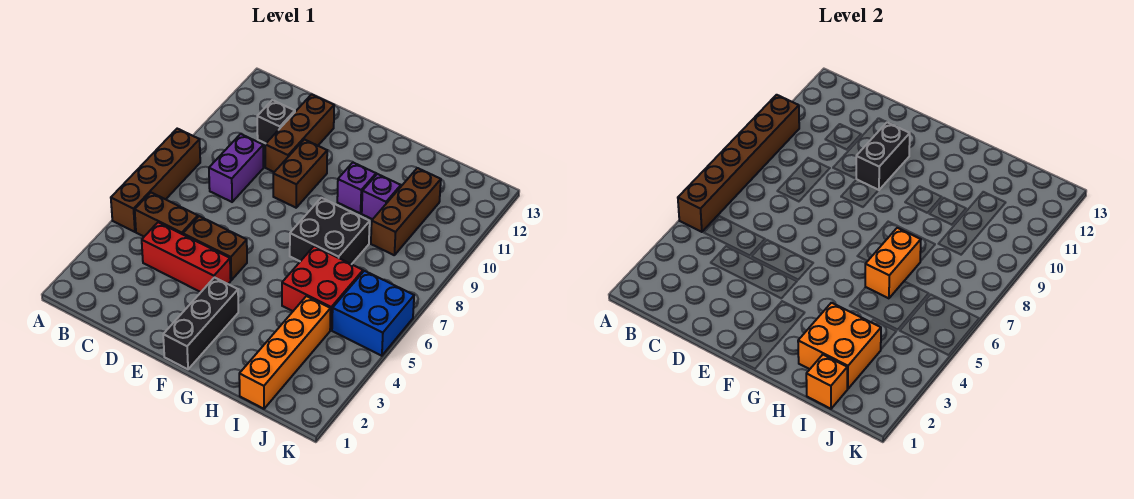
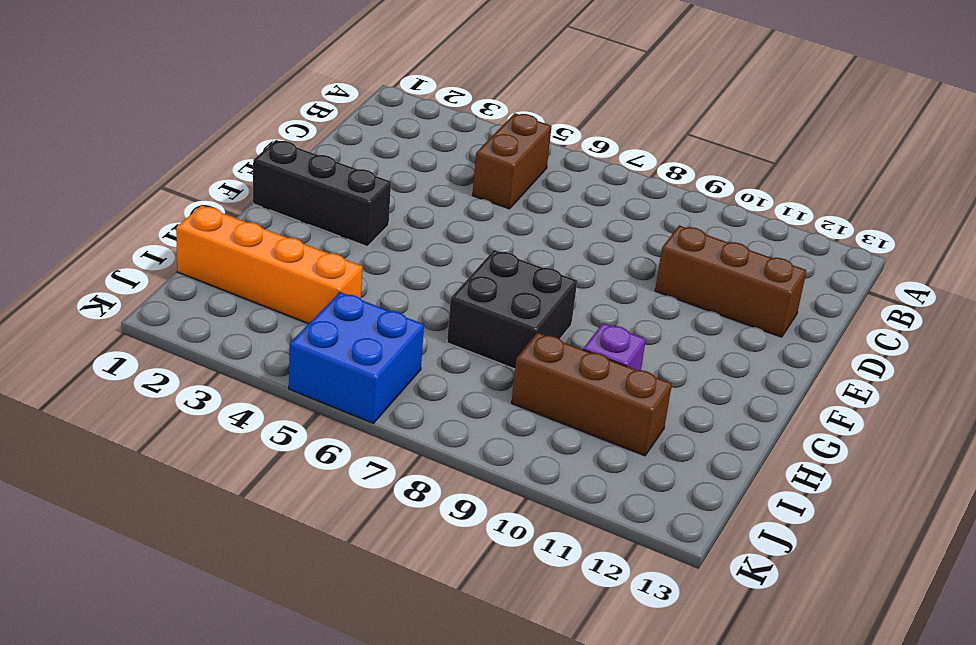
none -> brown 1x4 brick [111,129,200,232]
none -> red 1x3 brick [142,222,231,292]
none -> purple 1x2 brick [209,134,263,202]

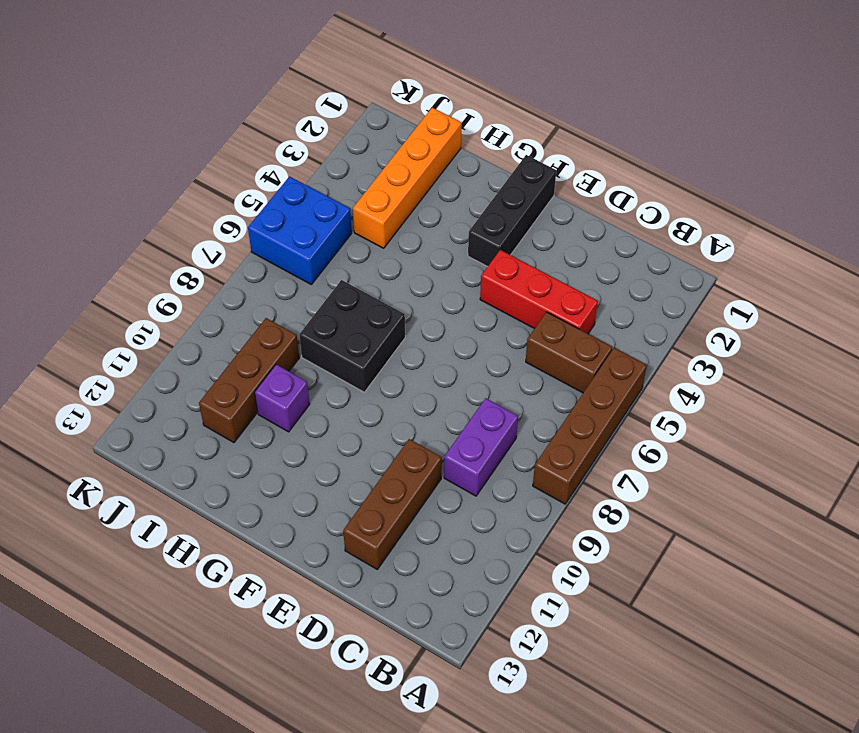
none -> black 1x1 brick [257,100,295,143]
none -> brown 1x2 brick [183,216,247,280]
none -> brown 1x2 brick [273,139,327,208]

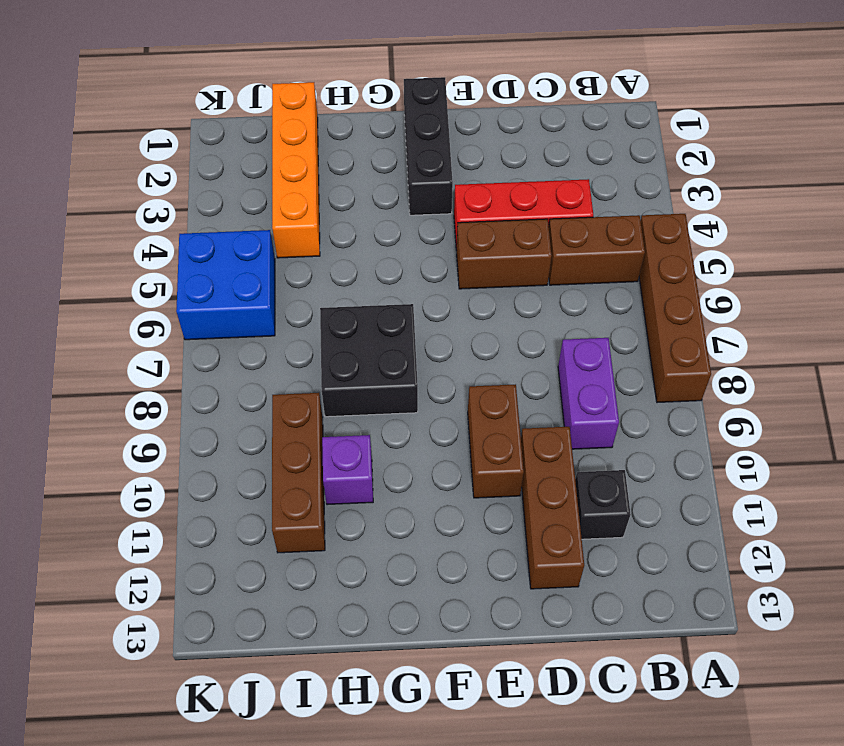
none -> purple 1x1 brick [337,163,376,213]
none -> red 2x2 brick [282,246,363,330]
none -> brown 1x6 brick [678,95,799,232]

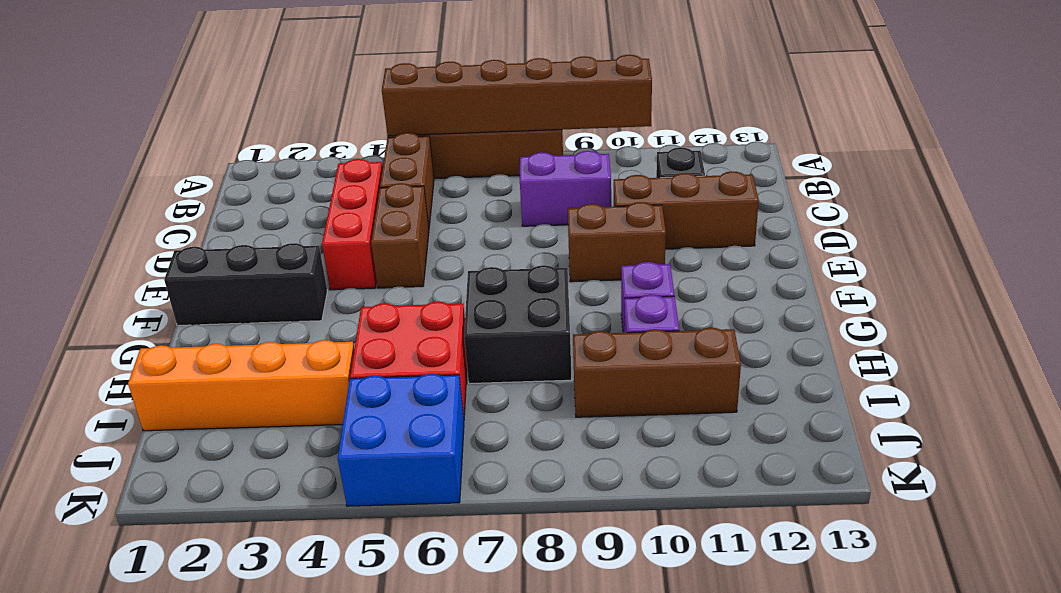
none -> black 1x2 brick [856,122,910,190]
none -> orange 2x2 brick [798,303,881,389]
none -> orange 1x2 brick [865,228,921,298]

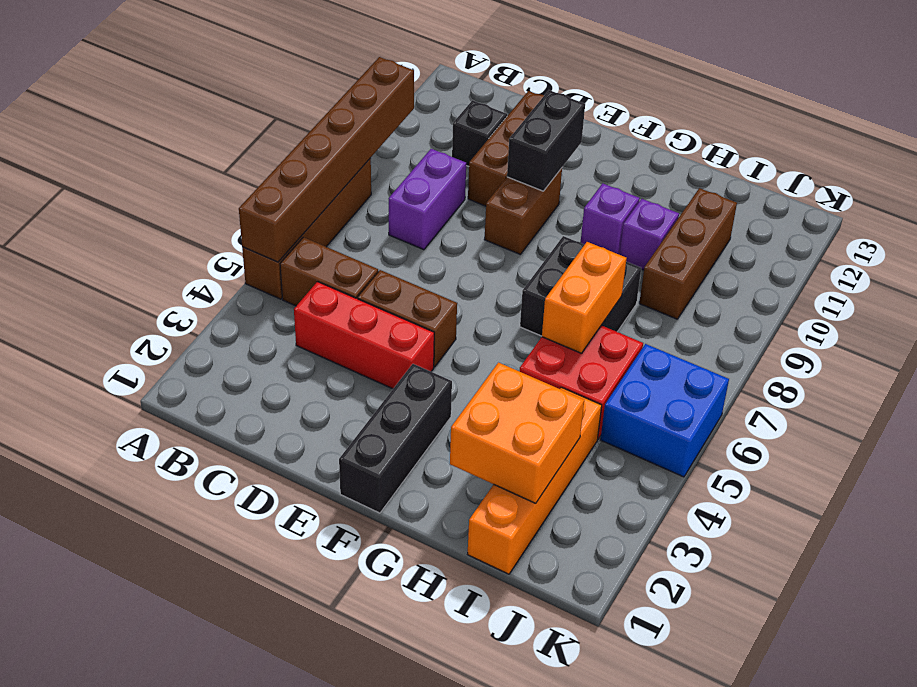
none -> orange 1x1 brick [806,355,847,409]

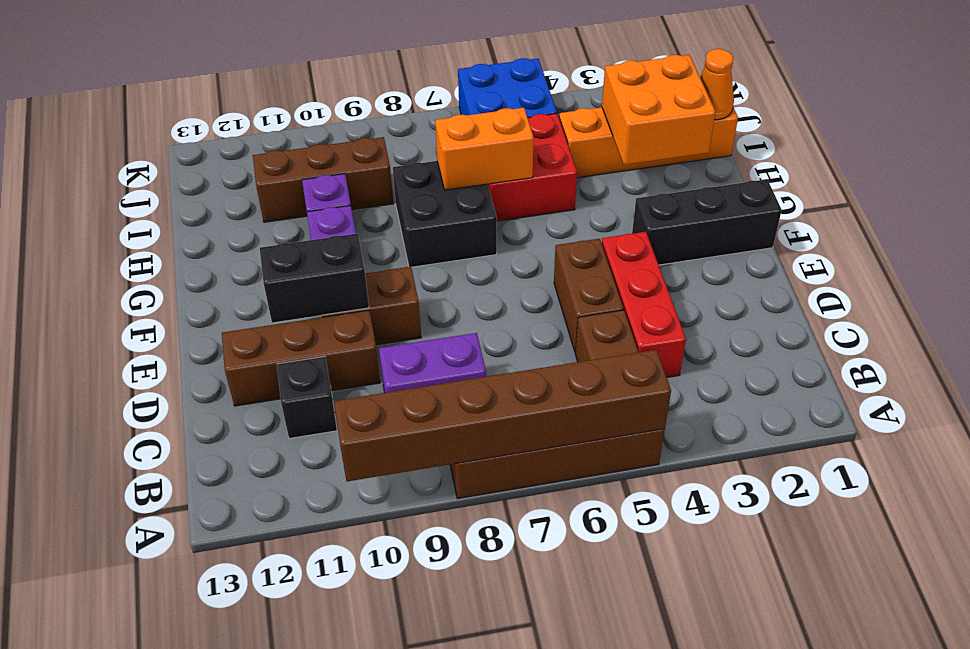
orange 1x1 cone [700,49,734,120] -> orange 1x1 brick [806,355,847,409]

